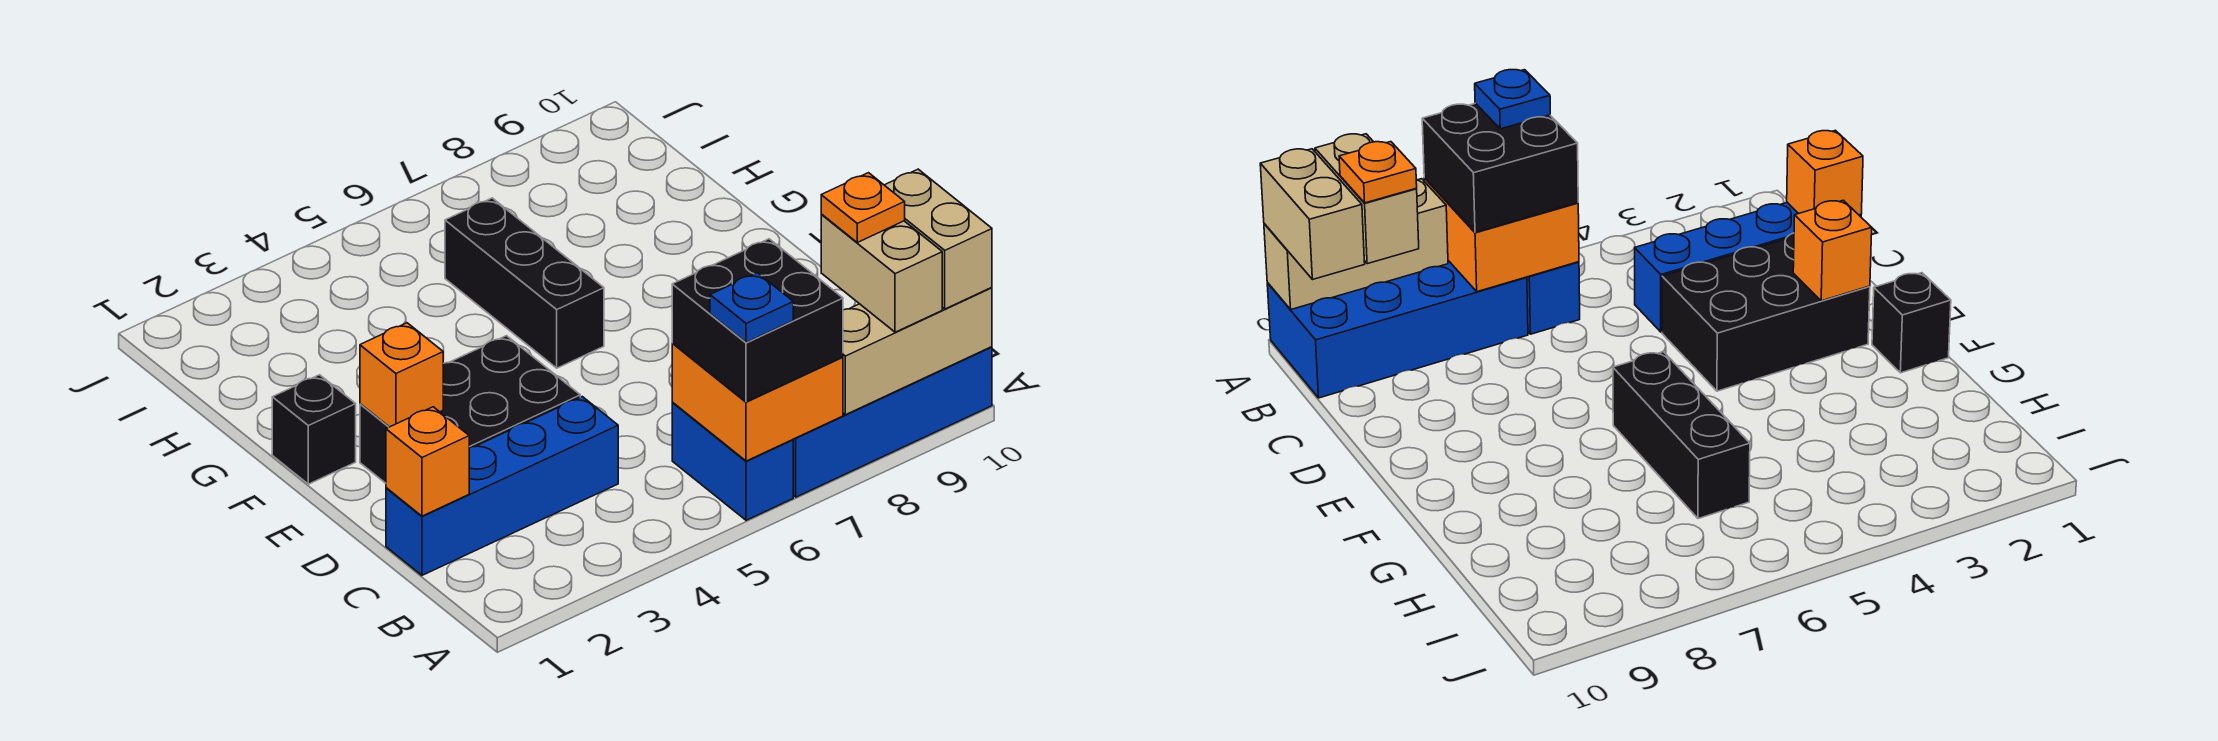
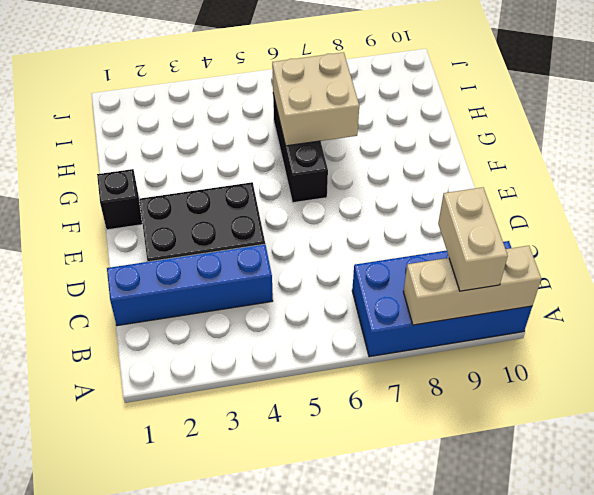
tan 2x2 brick [272,52,359,146] -> none
none -> blue 1x2 brick [672,403,793,520]
none -> orange 2x2 brick [672,343,843,461]
none -> orange 1x1 brick [386,407,469,516]

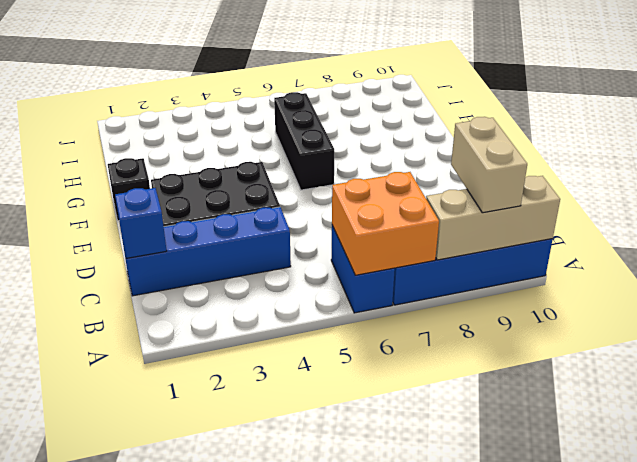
blue 1x1 brick [115,188,167,258] -> orange 1x1 brick [386,407,469,516]
none -> orange 1x1 brick [360,323,443,427]
none -> black 2x2 brick [672,239,843,402]
none -> tan 1x2 brick [885,169,992,309]

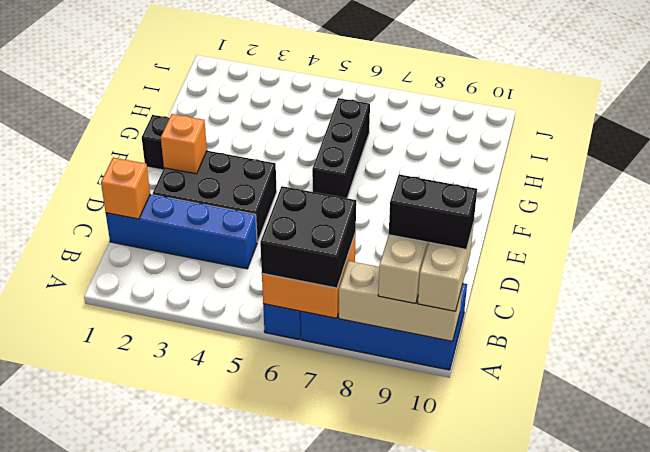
black 1x2 brick [389,174,477,250] -> orange 1x1 plate [821,173,905,242]
none -> blue 1x1 plate [710,273,793,343]

